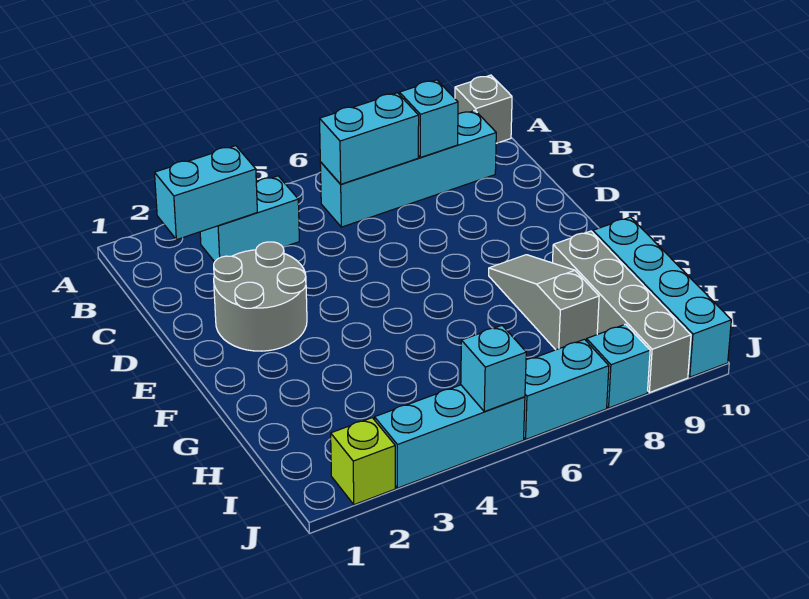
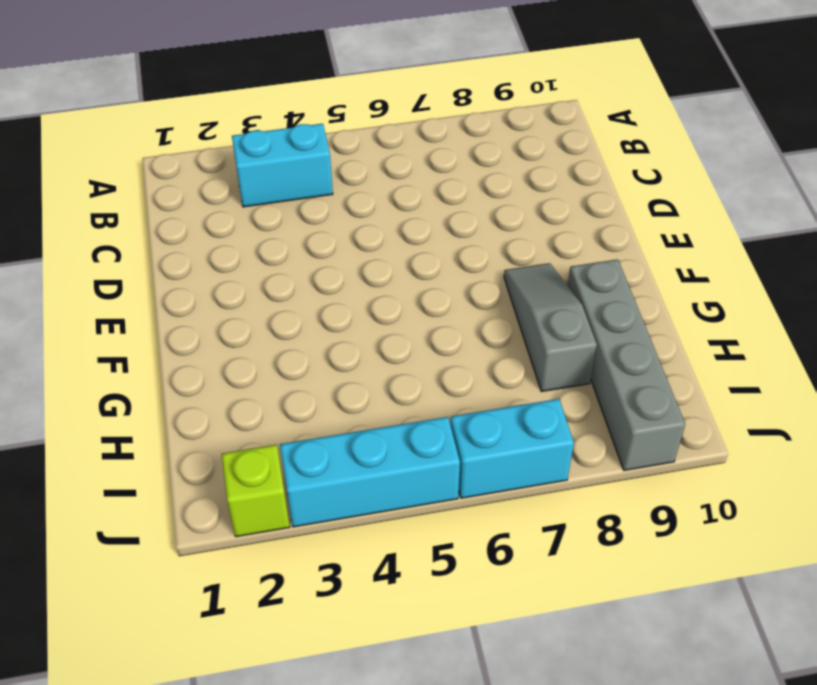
none -> grey 1x1 brick [455,75,512,143]
none -> cyan 1x4 brick [320,111,496,227]
none -> grey 2x2 round brick [214,242,307,351]

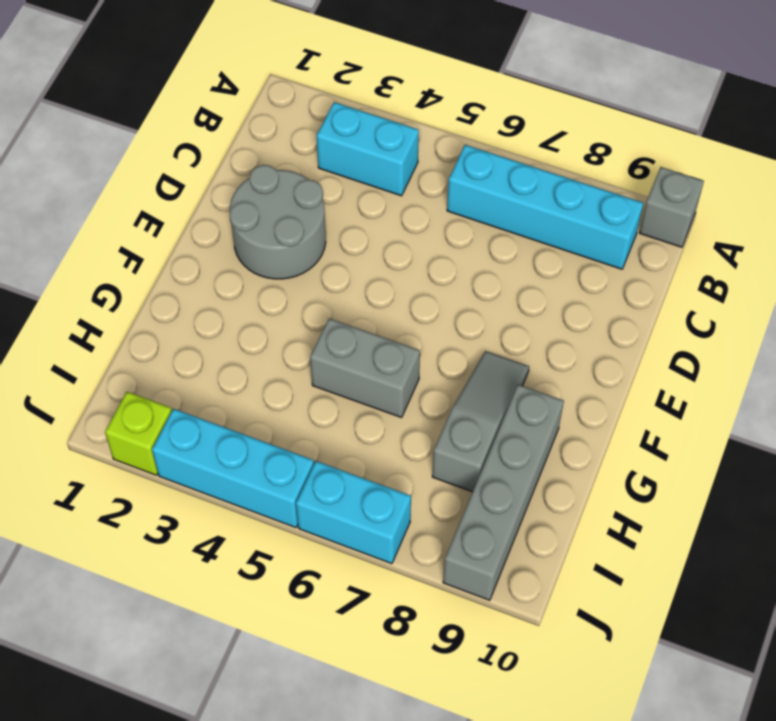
grey 1x2 brick [310,318,420,418] -> none
none -> cyan 1x4 brick [593,217,731,377]
none -> cyan 1x1 brick [587,324,650,408]
none -> cyan 1x2 brick [155,146,257,240]

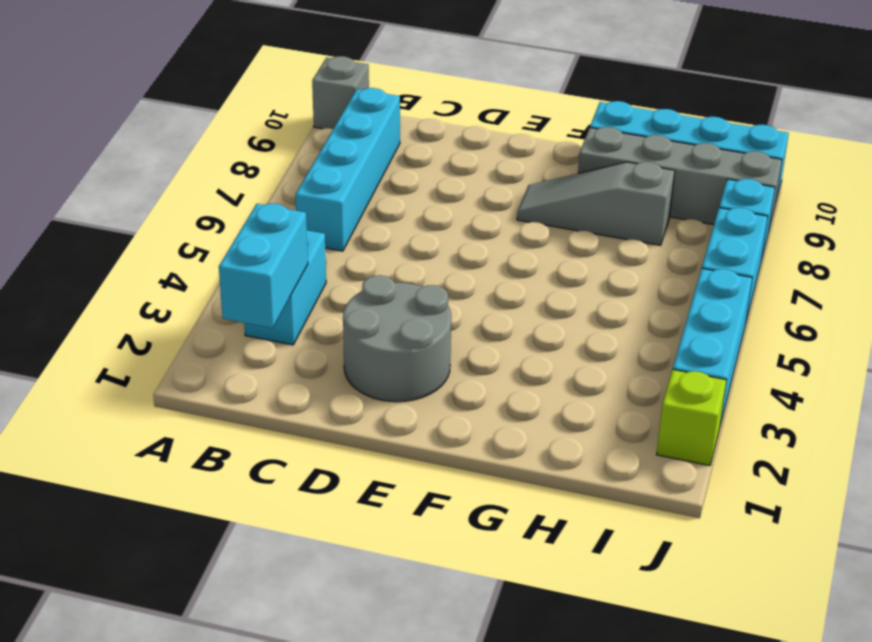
none -> cyan 1x2 brick [320,93,419,184]
none -> cyan 1x1 brick [399,80,458,157]
none -> cyan 1x1 brick [461,325,526,412]

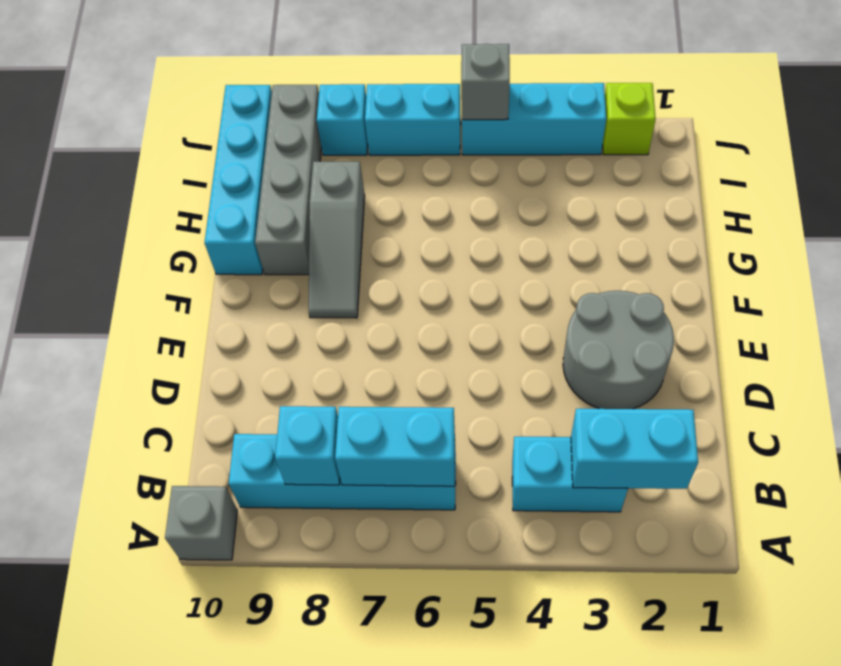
grey 1x1 brick [461,44,510,120] -> cyan 1x1 brick [461,325,526,412]

